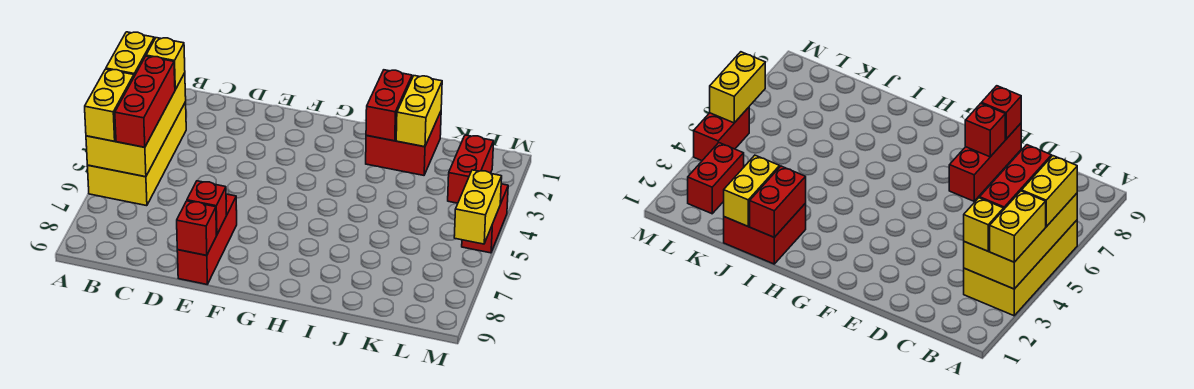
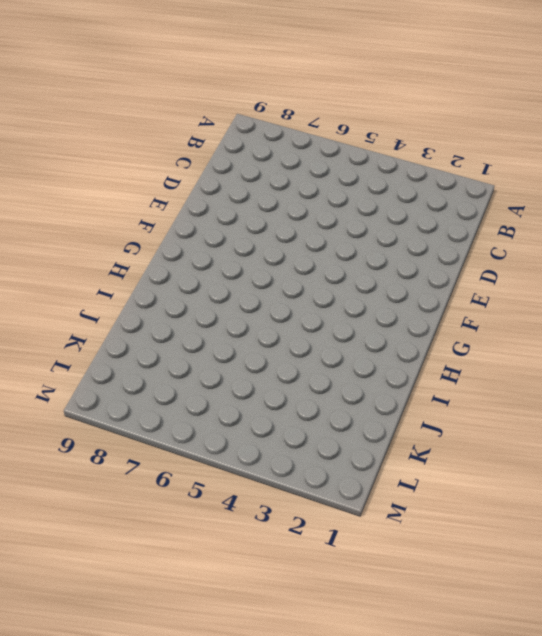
none -> yellow 2x4 brick [87,102,186,206]
none -> red 1x3 brick [177,194,237,284]
none -> red 2x2 brick [366,112,441,175]

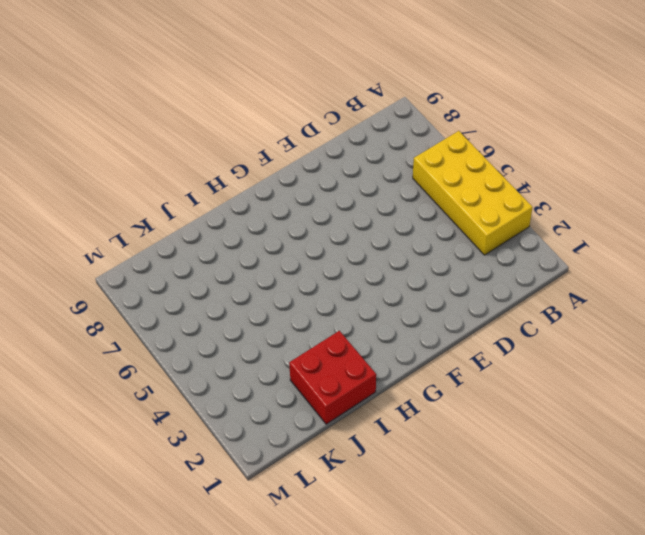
none -> red 1x3 brick [177,194,237,284]
none -> red 1x2 brick [448,135,494,203]
none -> red 1x2 brick [462,184,508,253]

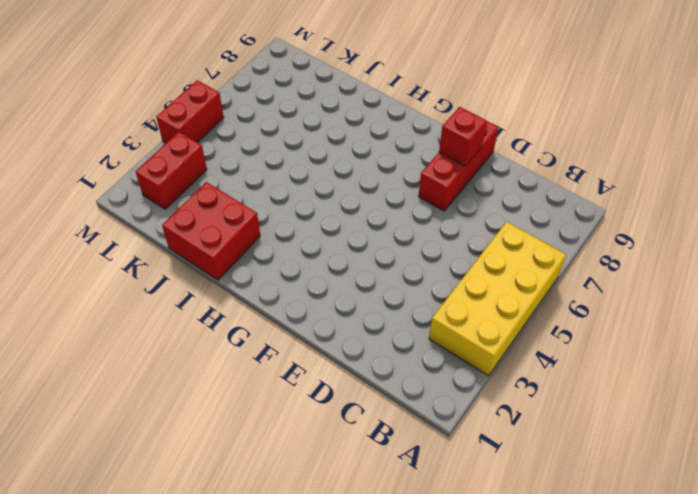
none -> yellow 2x4 brick [86,73,186,177]
none -> red 1x1 brick [177,201,216,255]
none -> red 1x2 brick [366,70,412,141]

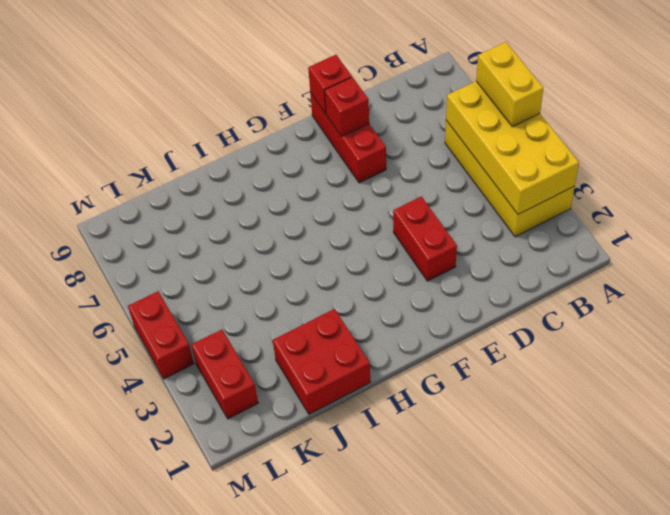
red 1x2 brick [393,196,457,281] -> red 1x2 brick moved to [366,70,412,141]
none -> yellow 1x2 brick [396,76,442,147]
none -> yellow 1x2 brick [454,170,502,244]
none -> yellow 1x2 brick [106,32,154,76]

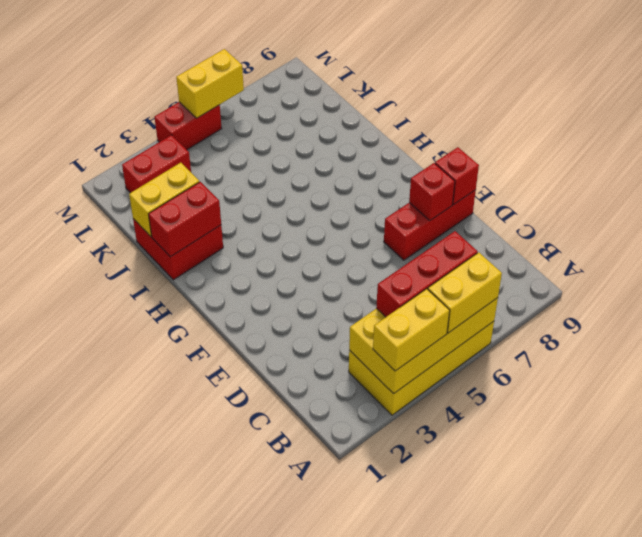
none -> yellow 1x1 brick [146,38,185,90]

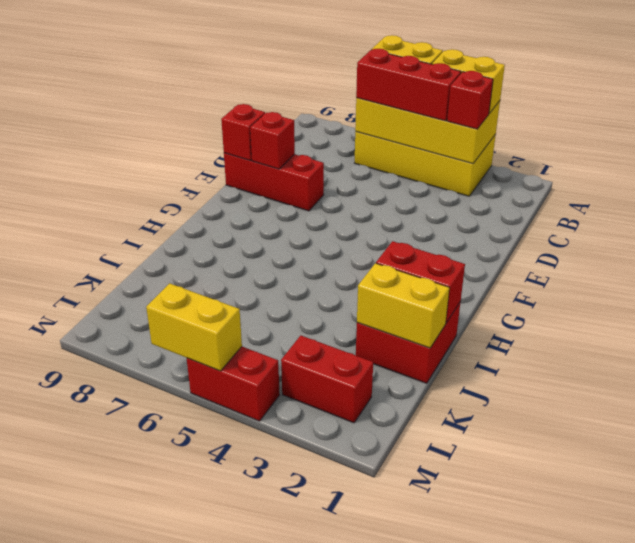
red 1x1 brick [447,71,493,129] -> yellow 1x1 brick [146,38,185,90]

